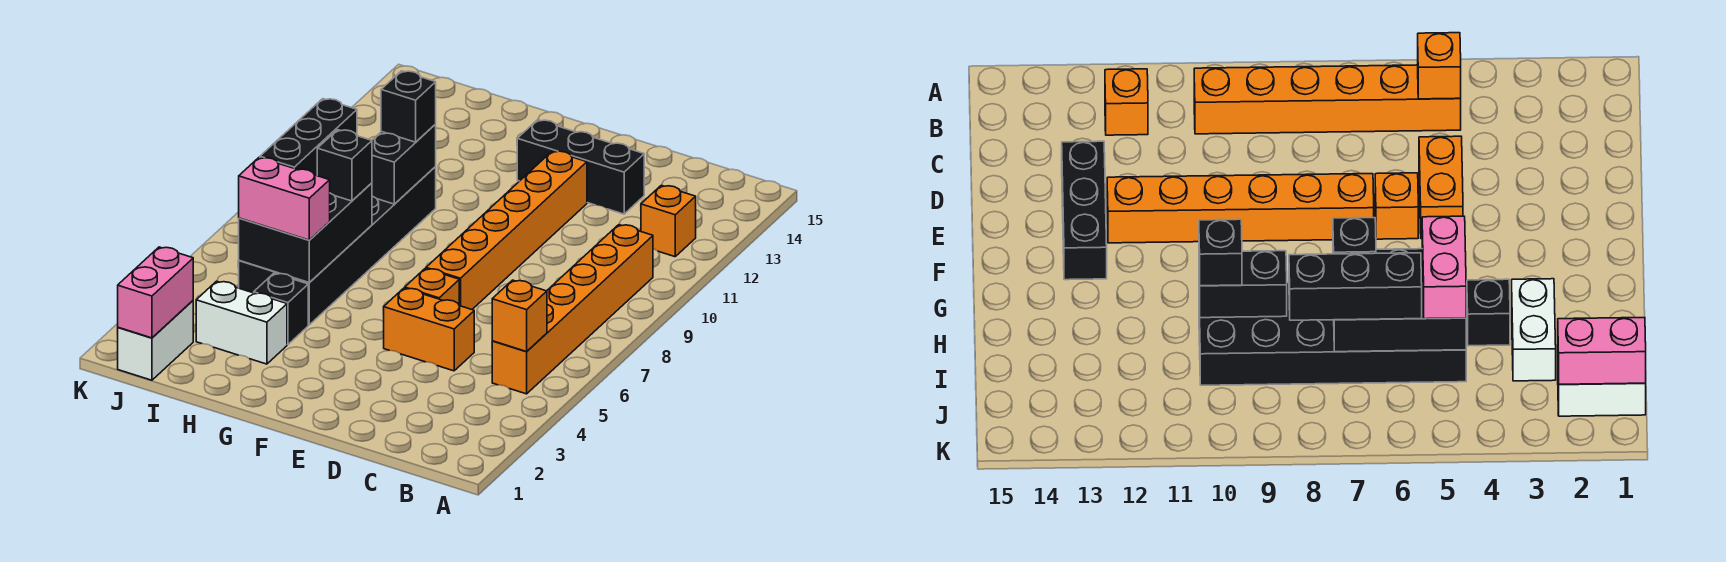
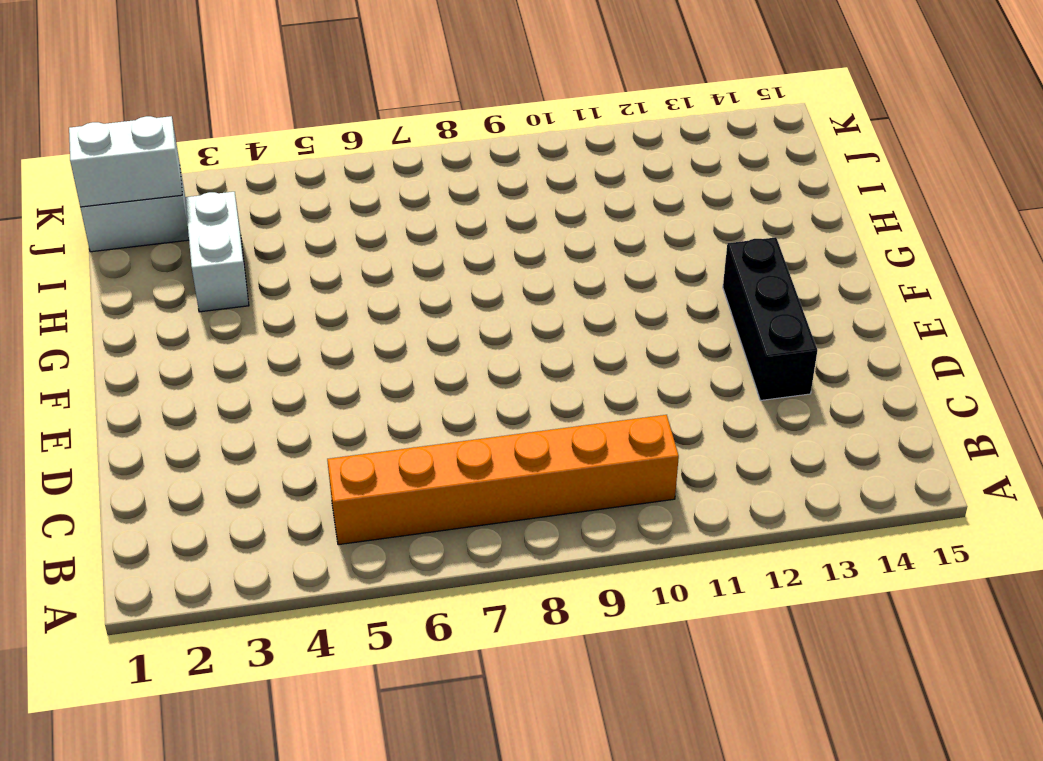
white 1x2 brick [69,116,182,207] -> pink 1x2 brick [118,247,193,338]
none -> orange 1x1 brick [641,185,696,257]
none -> orange 1x2 brick [384,288,474,371]
none -> orange 1x1 brick [405,268,459,304]

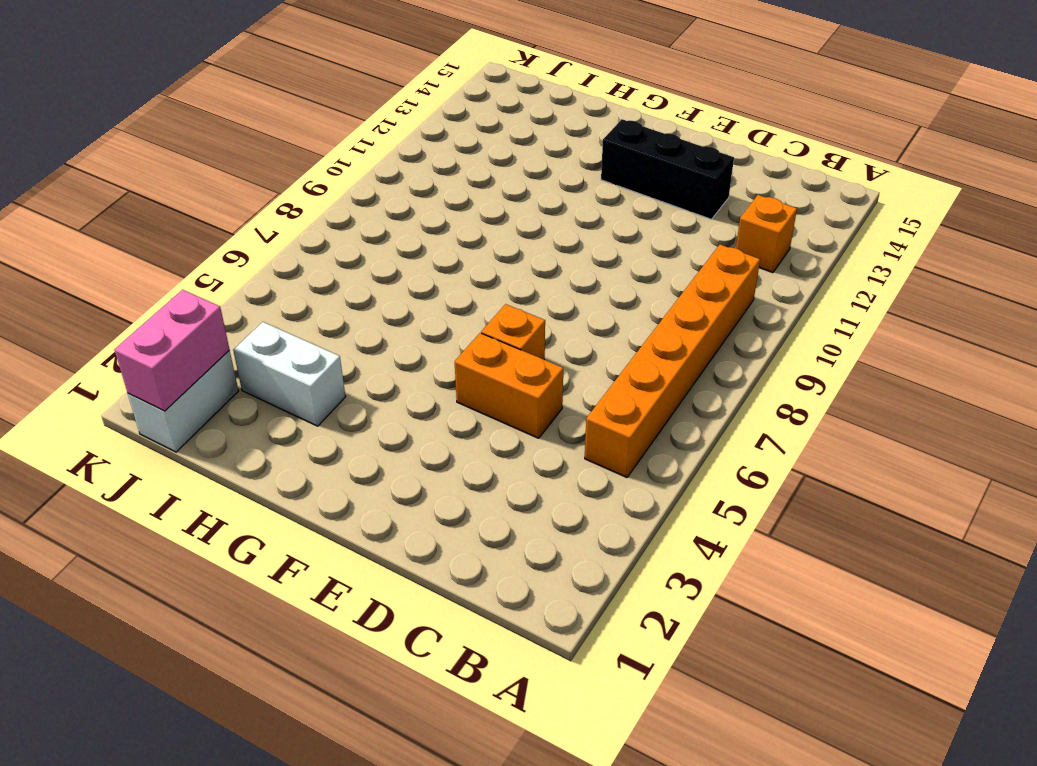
none -> orange 1x6 brick [426,151,587,309]
none -> black 1x1 brick [254,273,308,344]
none -> black 2x6 brick [239,167,436,325]

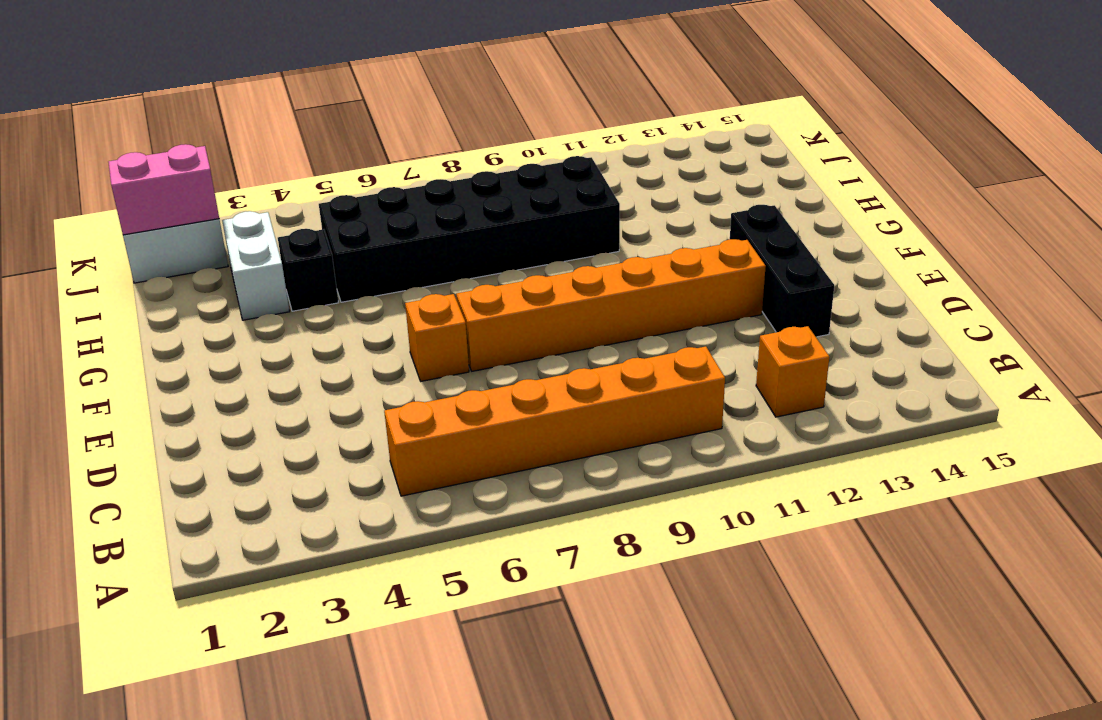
none -> orange 1x2 brick [384,288,474,371]
none -> orange 1x1 brick [492,280,547,351]
none -> black 2x3 brick [239,183,372,283]

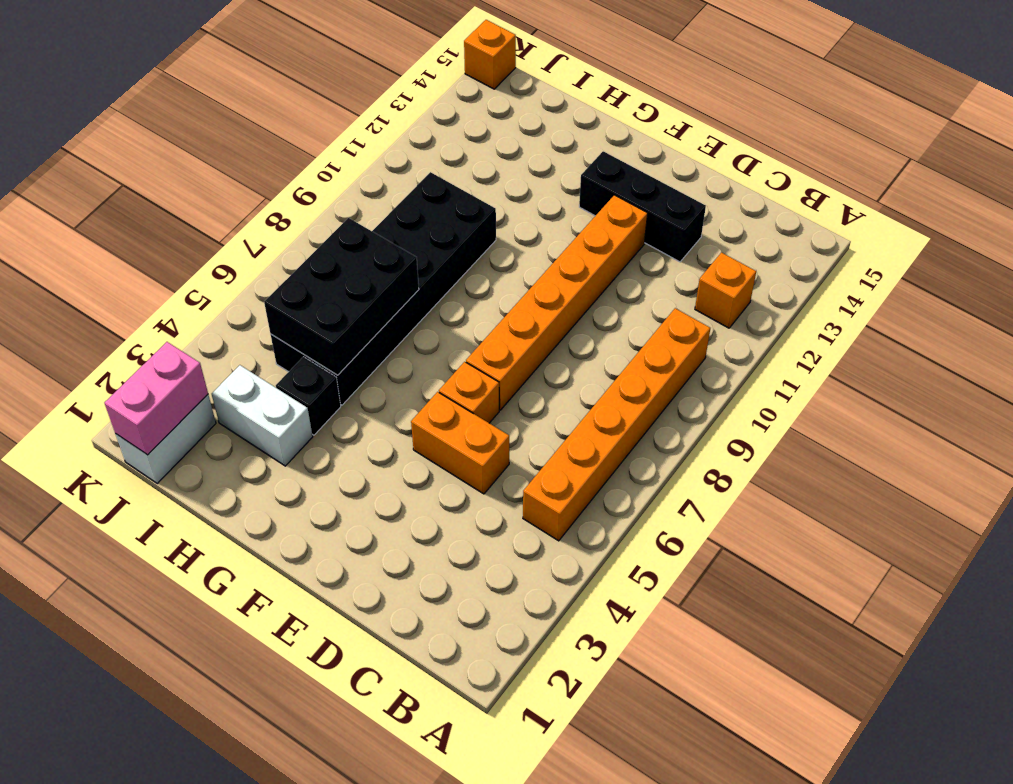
orange 1x1 brick [464,20,516,89] -> orange 1x1 brick moved to [492,280,547,351]
none -> black 1x2 brick [372,124,436,204]
none -> pink 1x2 brick [239,157,330,240]
none -> black 1x1 brick [317,130,372,201]

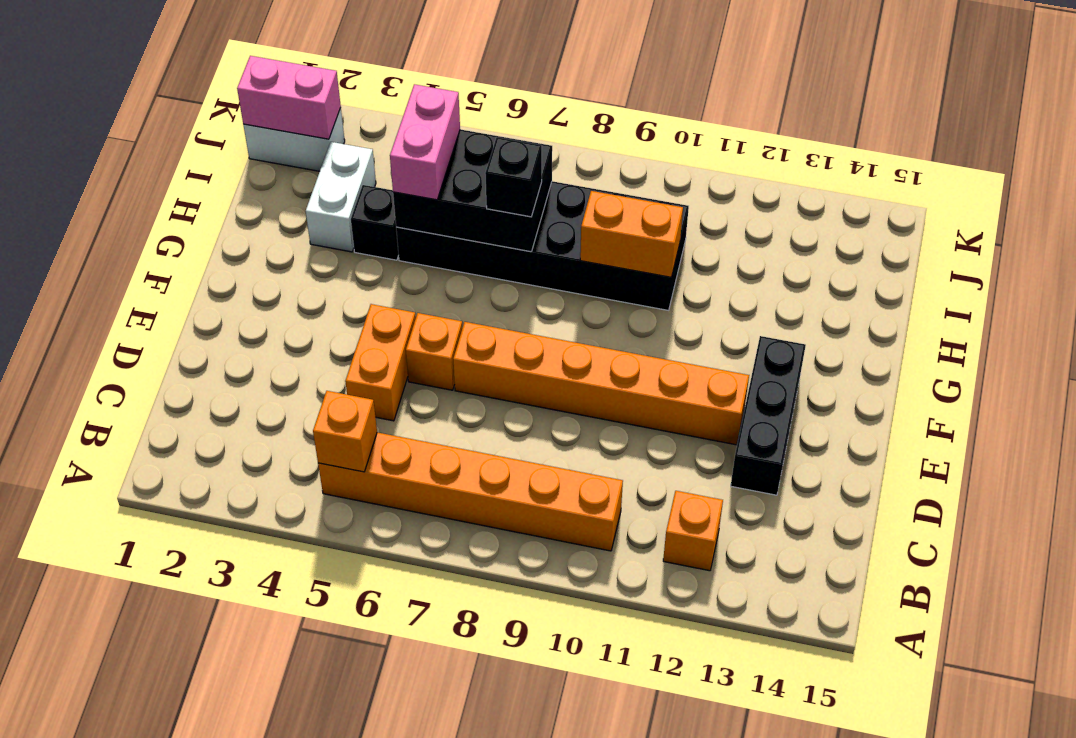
orange 1x2 brick [580,191,683,277] -> black 1x2 brick [372,124,436,204]
none -> black 1x1 brick [381,71,436,142]
none -> black 1x3 brick [260,99,357,176]

